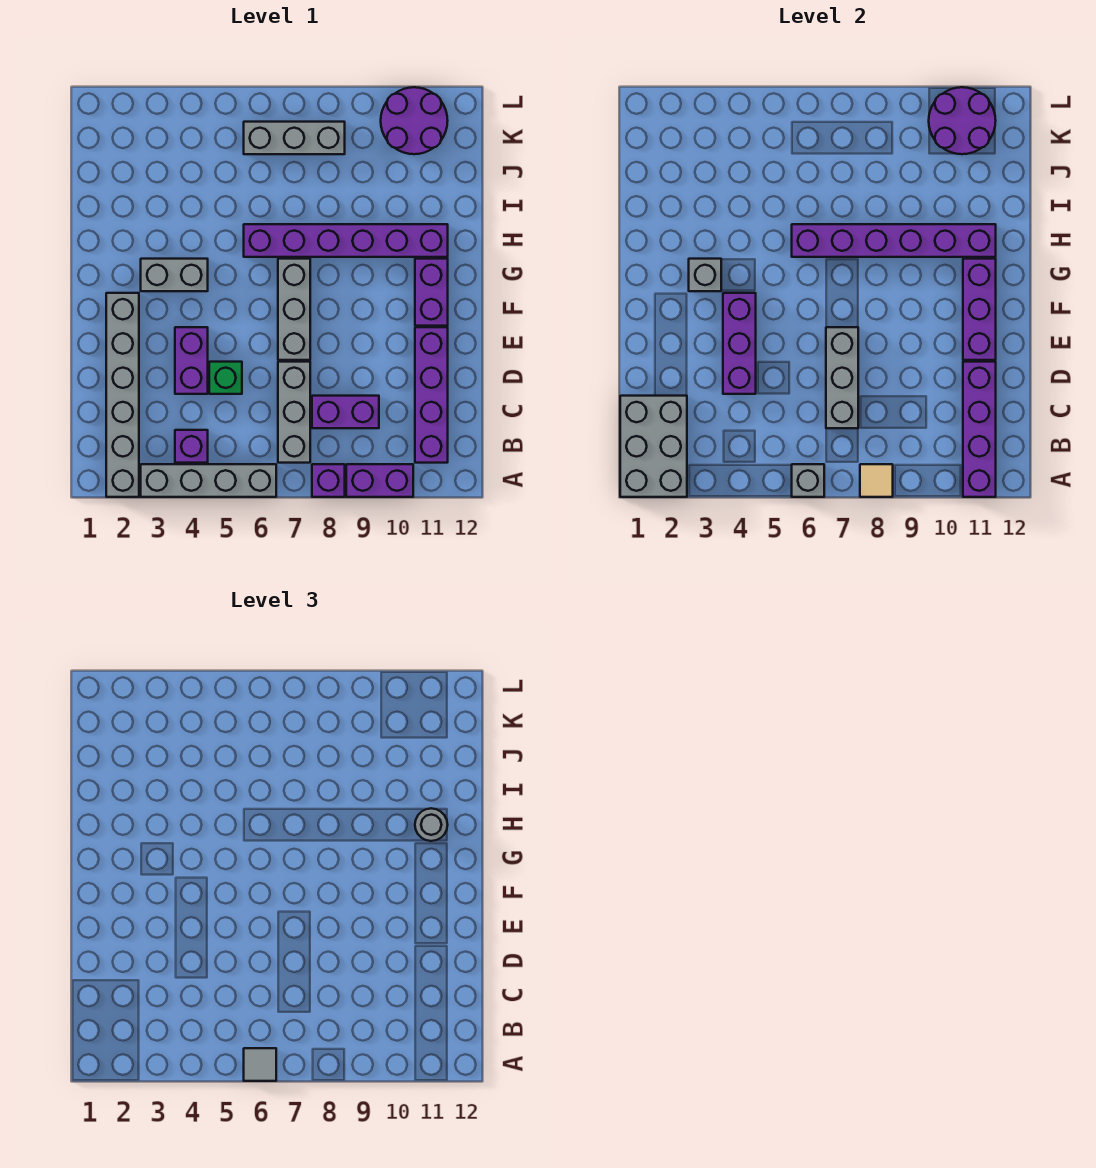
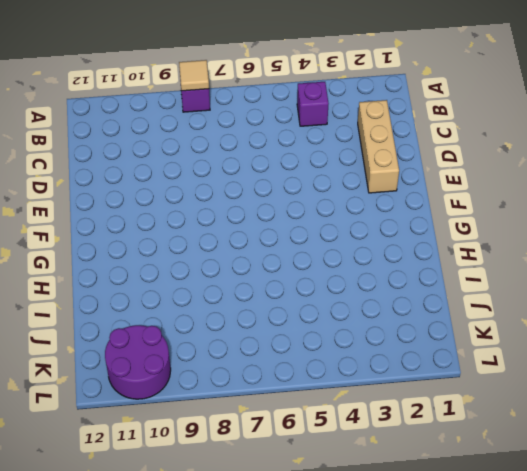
tan 1x3 brick [358,100,399,193] -> grey 1x6 brick [106,293,139,497]
none -> grey 1x4 brick [141,464,276,497]
none -> purple 1x2 brick [346,464,413,497]
none -> grey 1x3 brick [278,362,310,463]

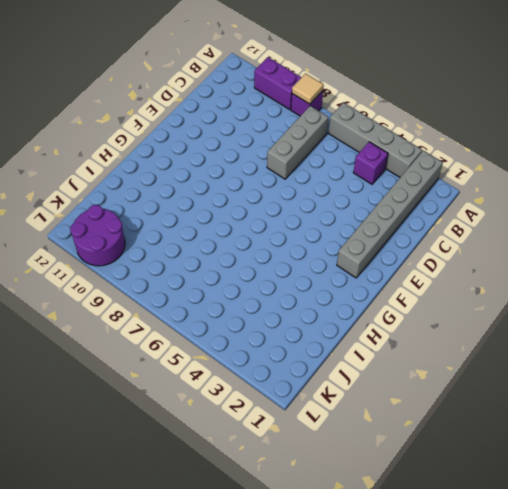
none -> purple 1x4 brick [415,327,448,463]
none -> purple 1x2 brick [312,396,379,428]
none -> purple 1x2 brick [175,327,208,394]

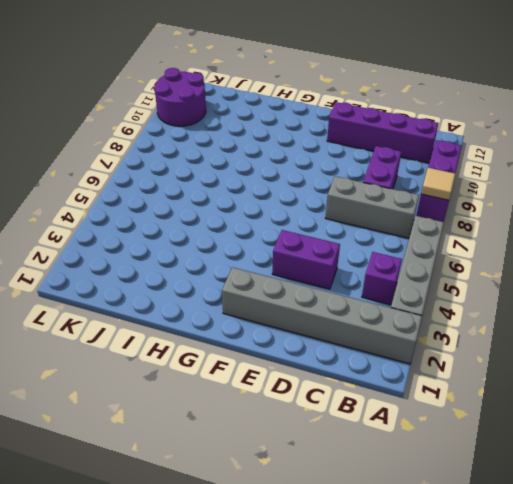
none -> green 1x1 brick [209,362,242,394]
none -> grey 1x3 brick [278,259,310,360]
none -> purple 1x2 brick [415,259,448,326]

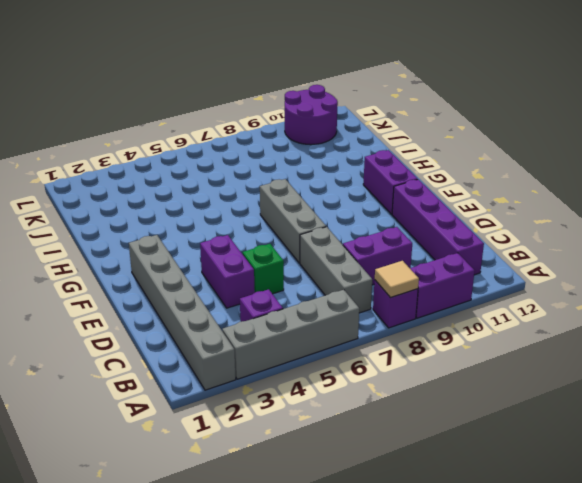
none -> grey 1x2 brick [141,259,208,291]
none -> purple 1x6 brick [244,224,448,257]
none -> grey 1x3 brick [244,122,345,154]

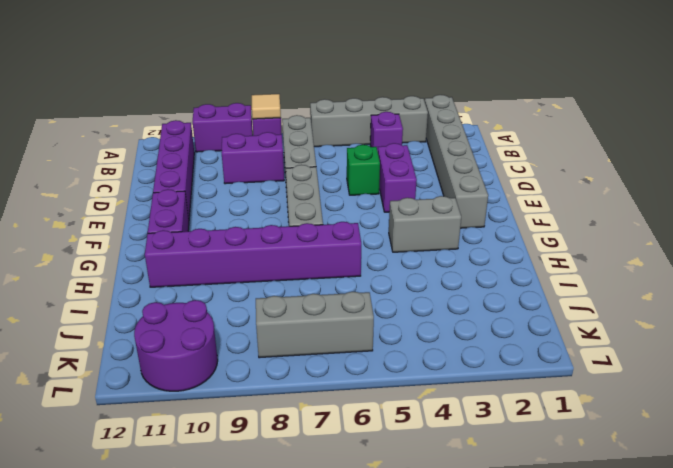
none -> grey 2x3 brick [620,396,687,497]
none -> grey 1x1 brick [792,464,824,497]
none -> purple 1x4 brick [963,362,996,497]

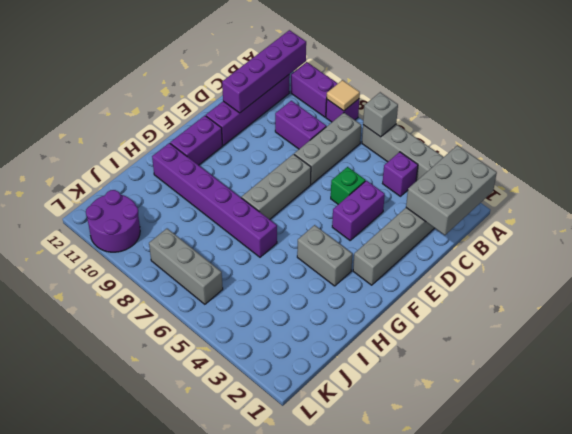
none -> grey 1x3 brick [826,327,858,428]
none -> purple 1x3 brick [723,293,756,394]
none -> purple 1x3 brick [963,259,996,360]

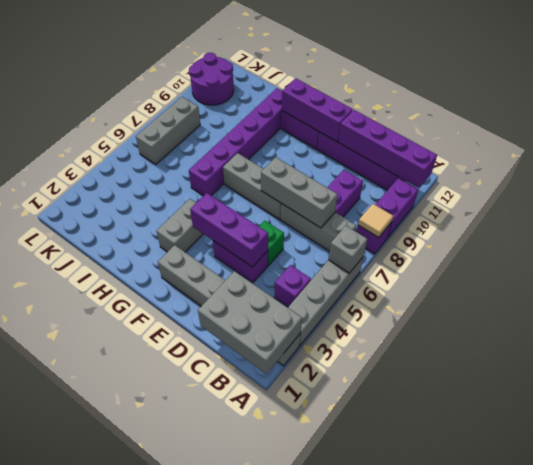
none -> grey 1x1 brick [689,259,721,291]
none -> purple 1x6 brick [792,224,996,257]
none -> purple 2x2 round brick [929,87,996,154]

